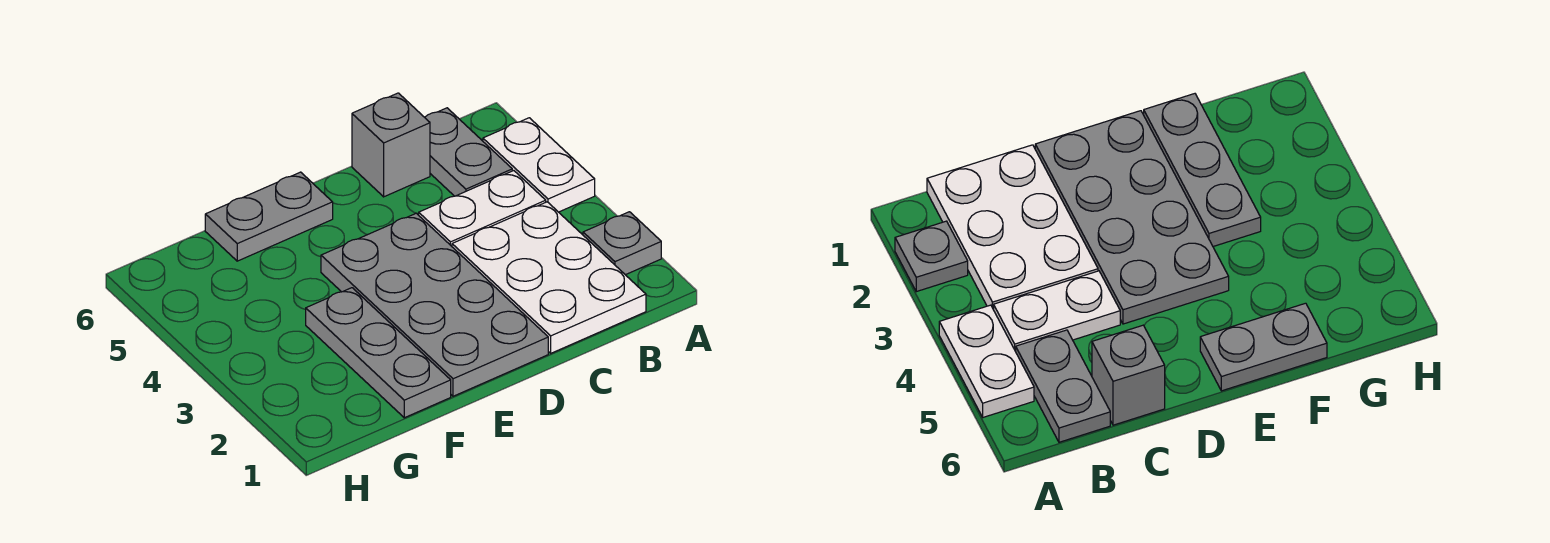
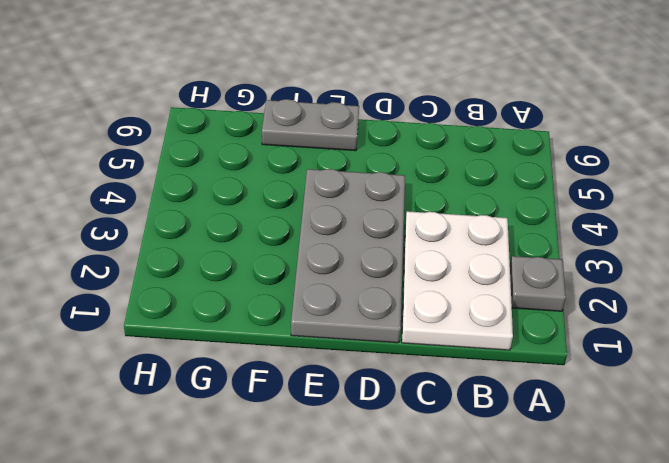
none -> white 1x2 plate [483,118,595,212]
none -> white 1x2 plate [419,171,546,246]

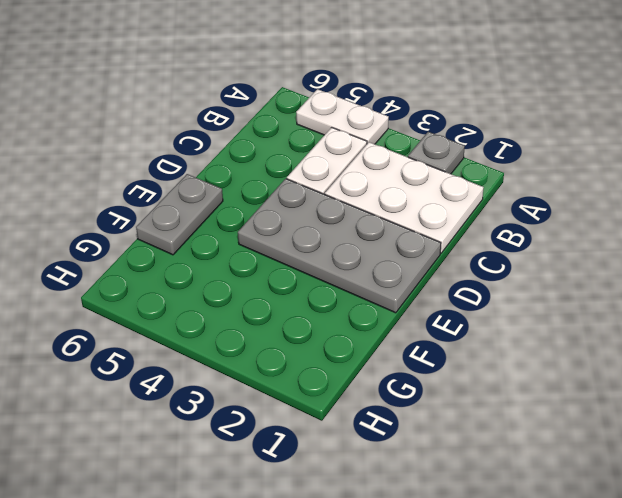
none -> grey 1x2 plate [425,108,512,196]
none -> grey 1x1 brick [352,93,430,197]

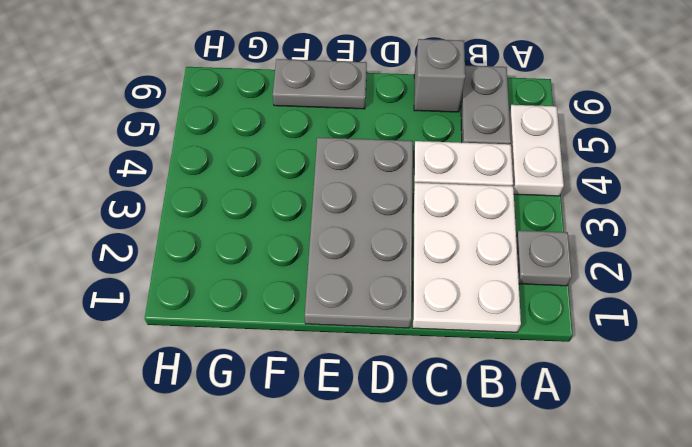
none -> grey 1x3 plate [306,288,451,418]

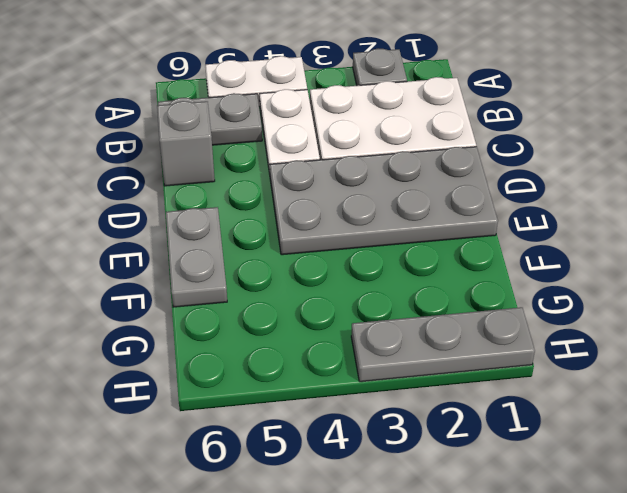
grey 1x3 plate [351,307,535,382] -> grey 1x3 plate moved to [306,288,451,418]

